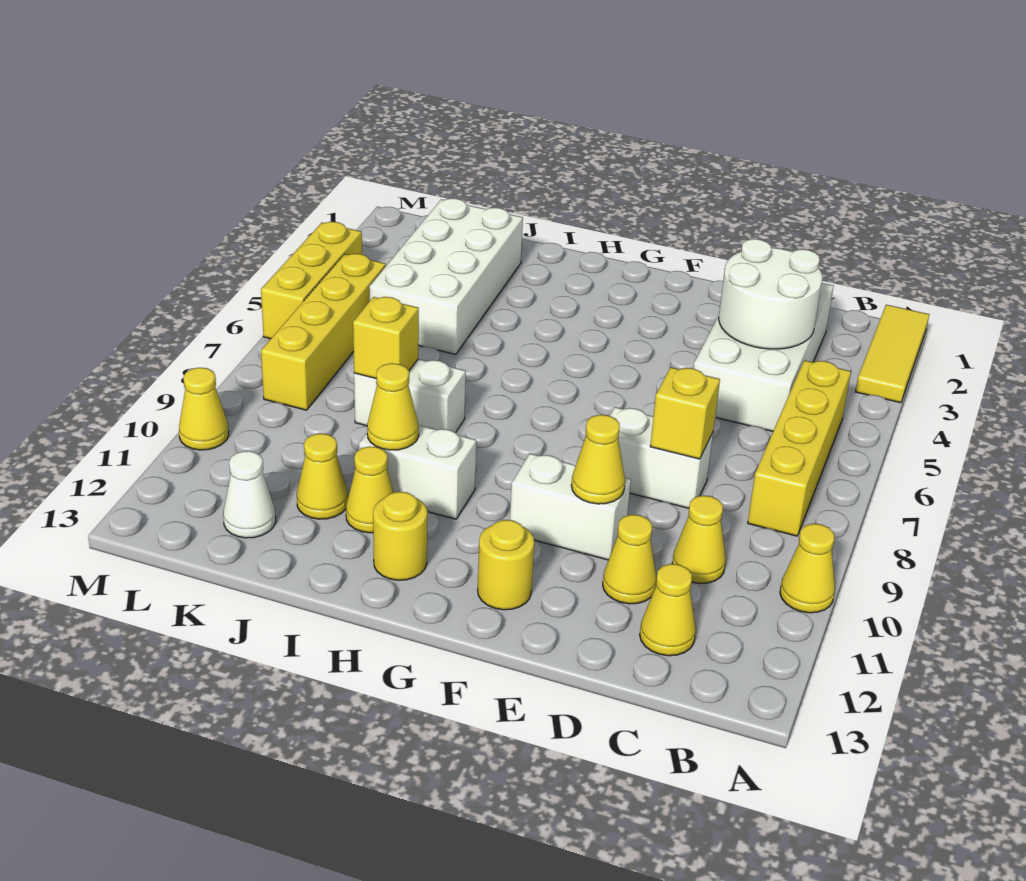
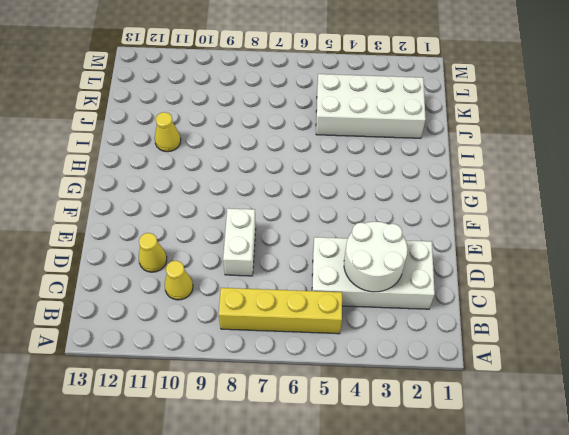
none -> yellow 1x3 tile [855,305,929,403]
none -> yellow 1x1 cone [780,524,835,613]
none -> yellow 1x1 cone [640,564,696,656]

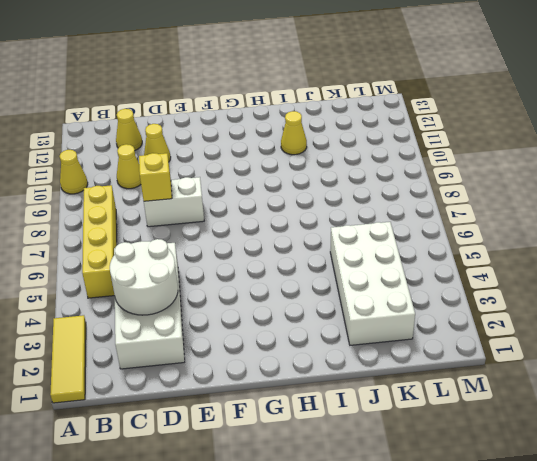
none -> white 1x2 brick [510,453,631,560]
none -> yellow 1x1 round brick [478,520,534,610]
none -> white 1x2 brick [359,425,476,519]

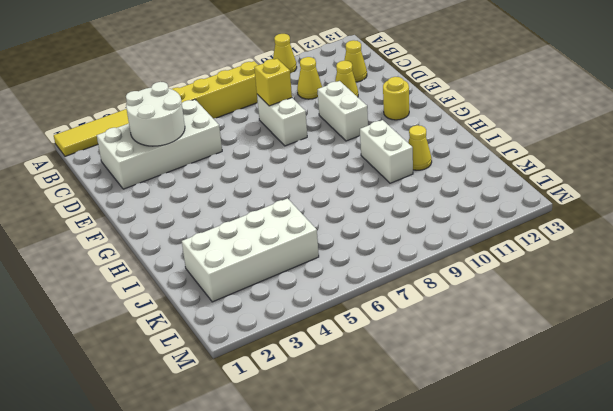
none -> yellow 1x1 round brick [373,492,427,580]
none -> white 1x2 brick [354,359,466,433]
none -> yellow 1x1 cone [297,433,348,519]

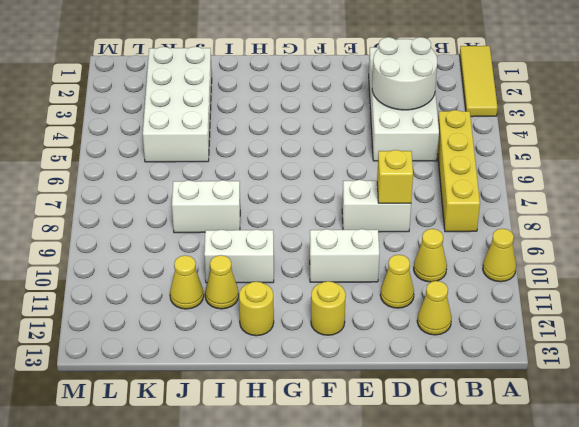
none -> white 1x1 cone [223,451,276,538]
none -> yellow 1x4 brick [261,254,386,410]
none -> yellow 1x3 brick [261,222,362,339]

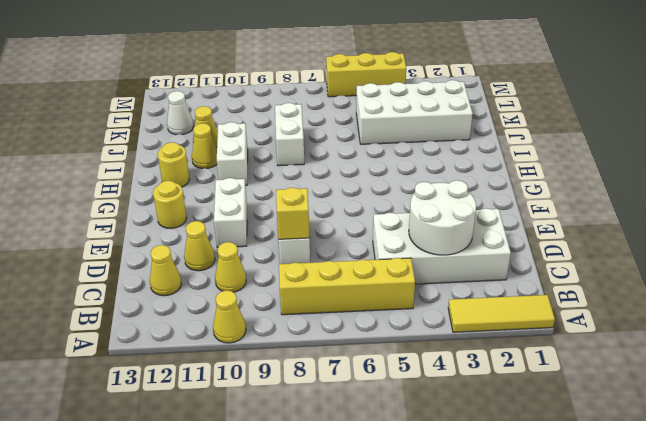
none -> yellow 1x4 brick [261,254,386,410]
none -> yellow 1x1 cone [179,368,229,450]
none -> yellow 1x1 cone [571,415,625,504]

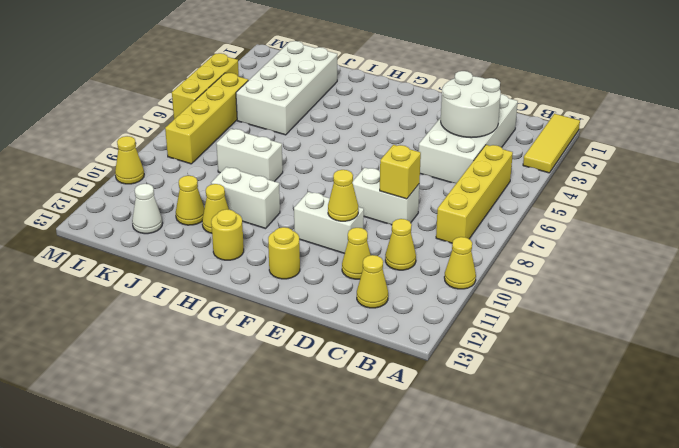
none -> yellow 1x1 cone [367,363,419,450]
none -> yellow 1x1 brick [353,297,419,378]

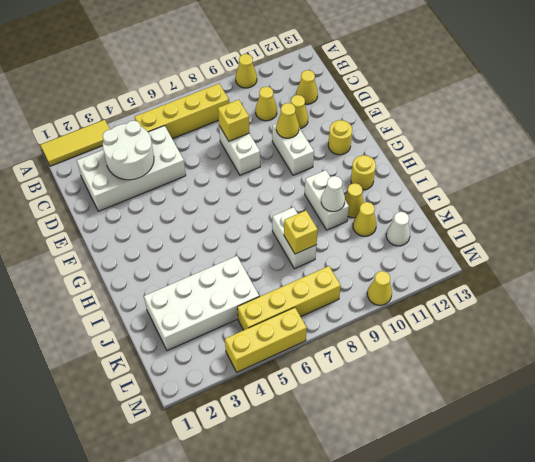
white 1x1 cone [321,176,345,211] -> yellow 1x1 cone [367,363,419,450]

